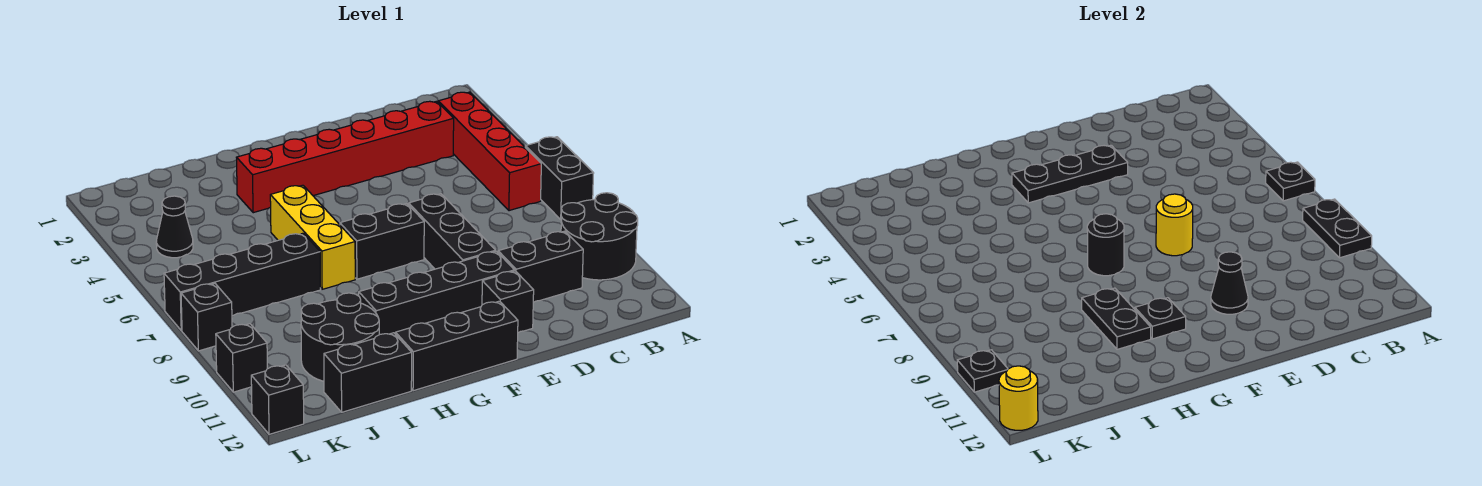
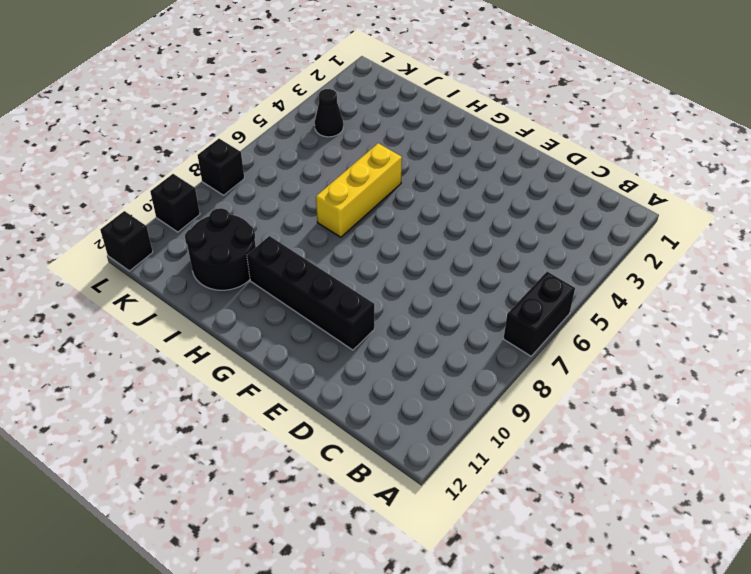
none -> black 2x2 round brick [561,193,638,280]
none -> red 1x4 brick [438,92,541,211]
none -> red 1x6 brick [236,101,454,213]

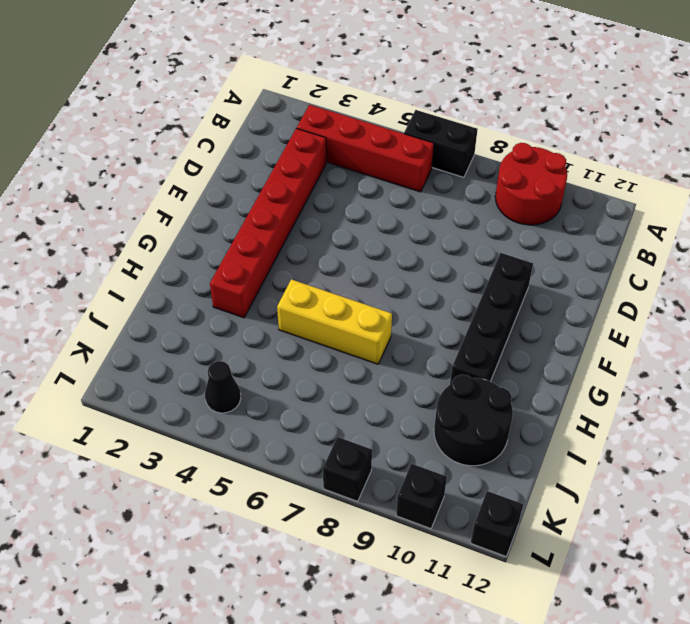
red 2x2 round brick [495,143,567,225] -> black 2x2 round brick [561,193,638,280]
none -> black 1x2 brick [498,231,583,302]
none -> black 1x3 brick [409,194,496,269]
none -> black 1x1 brick [482,271,534,333]

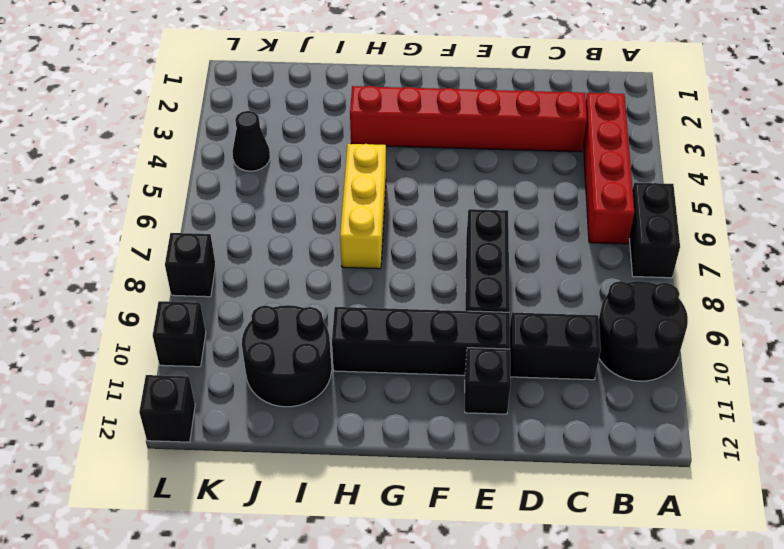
none -> black 1x2 brick [340,204,424,279]
none -> black 1x3 brick [396,301,518,391]
none -> black 1x4 brick [164,233,321,331]

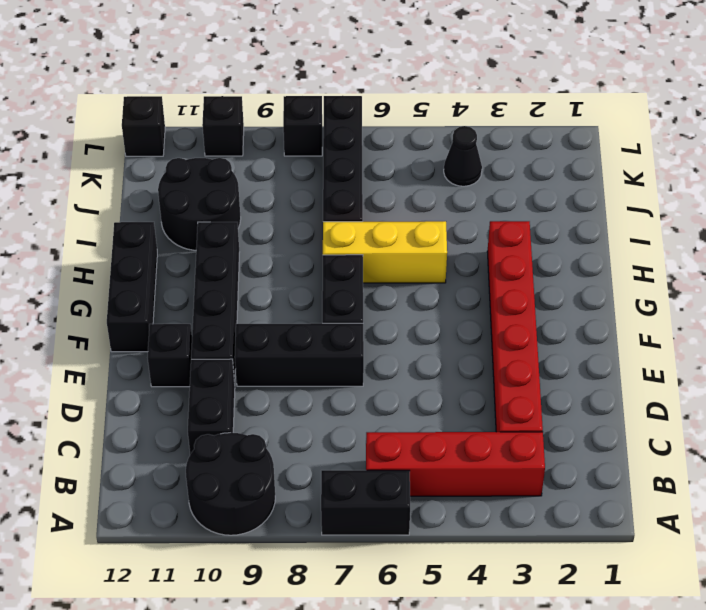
none -> black 1x2 brick [324,333,412,412]
none -> black 1x1 plate [1266,162,1315,201]
none -> black 1x2 plate [1303,199,1372,258]

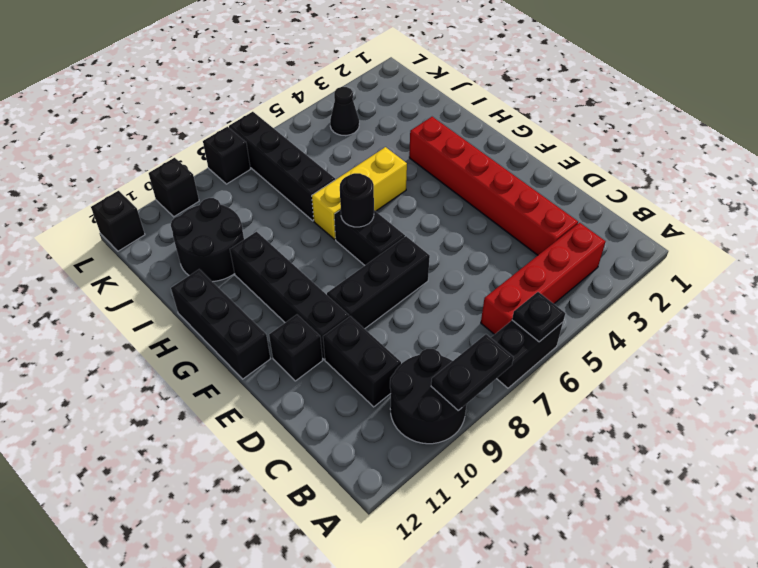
none -> black 1x2 brick [324,333,412,412]
none -> black 1x3 plate [1012,145,1128,203]
none -> yellow 1x1 round brick [1156,194,1193,256]

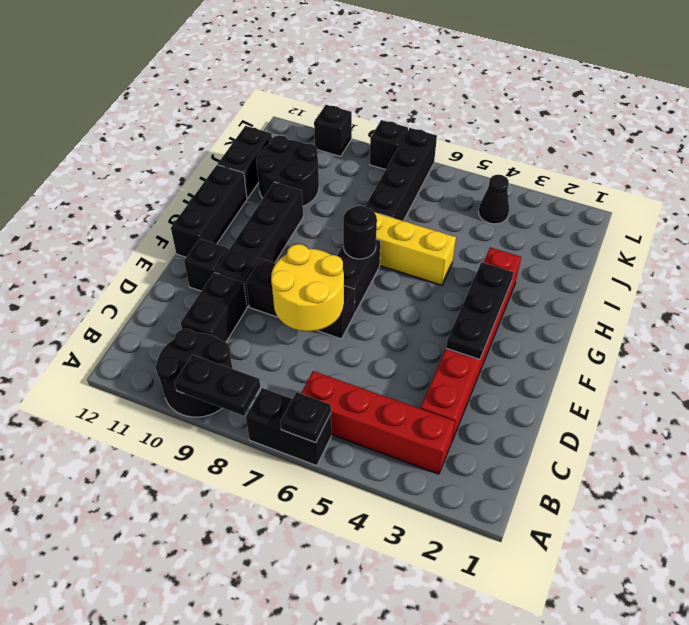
yellow 2x2 round brick [271,244,344,331] -> yellow 1x1 round brick [1156,194,1193,256]
none -> black 1x1 brick [251,365,304,434]
none -> black 1x1 cone [1211,252,1248,314]
none -> black 1x1 plate [1135,298,1186,339]

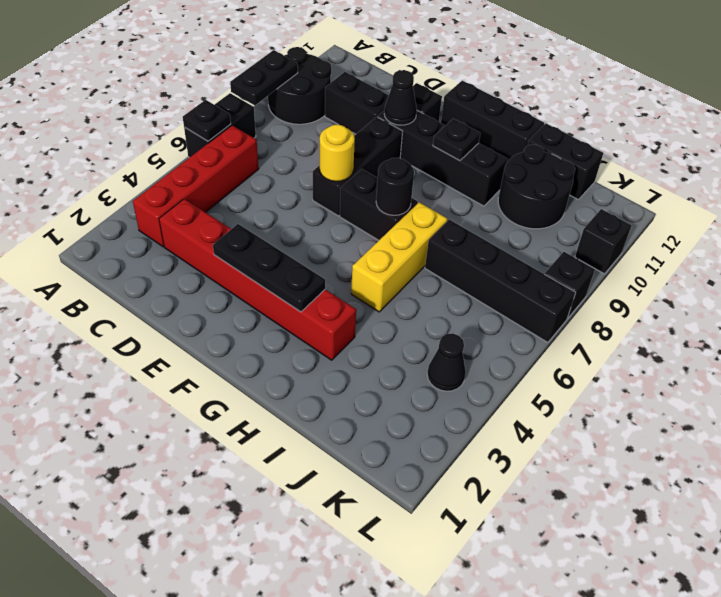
none -> black 1x1 brick [251,365,304,434]
none -> black 1x2 plate [1082,288,1151,349]
none -> black 1x1 plate [957,350,1008,392]

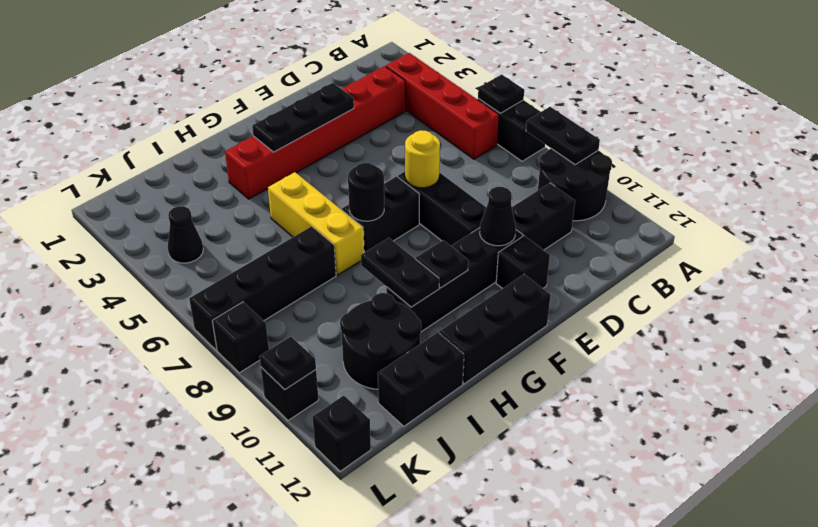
none -> yellow 1x1 round brick [999,366,1038,430]

